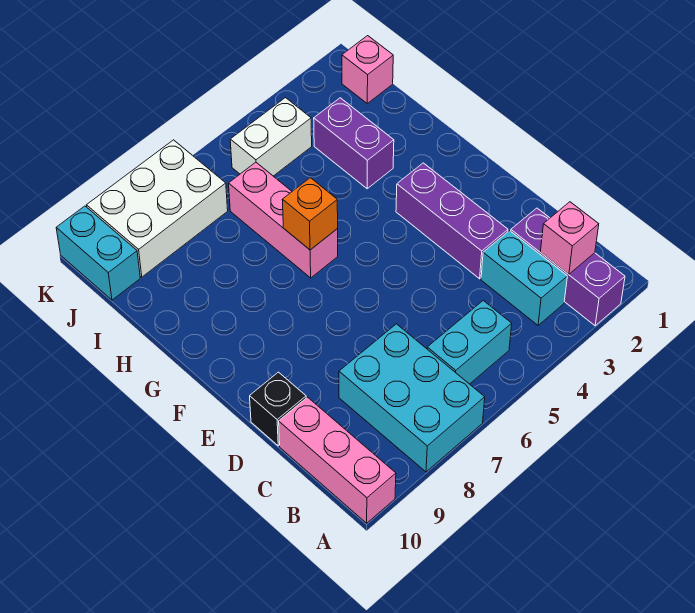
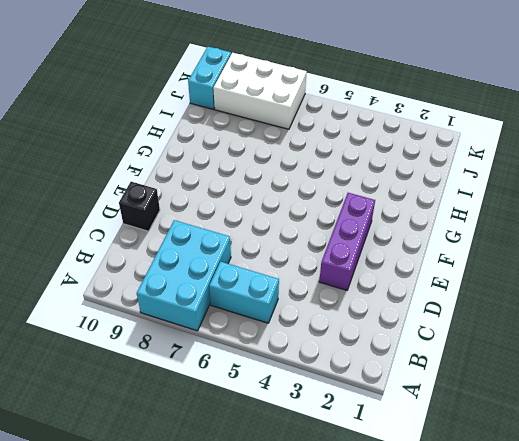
none -> purple 1x3 brick [511,208,625,326]
none -> pink 1x3 brick [279,397,396,523]
none -> cyan 1x2 brick [481,231,567,325]

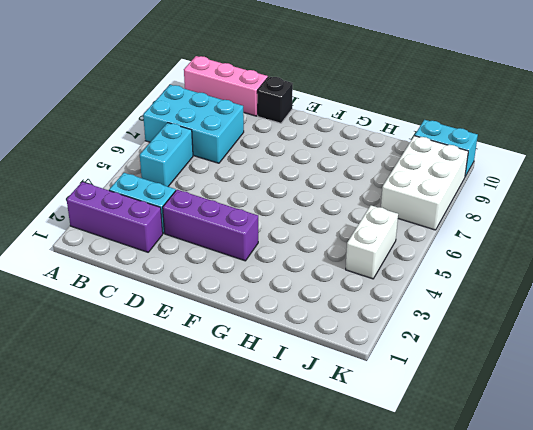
none -> pink 1x3 brick [229,162,338,278]
none -> purple 1x2 brick [314,98,394,189]
none -> pink 1x1 brick [342,36,393,103]

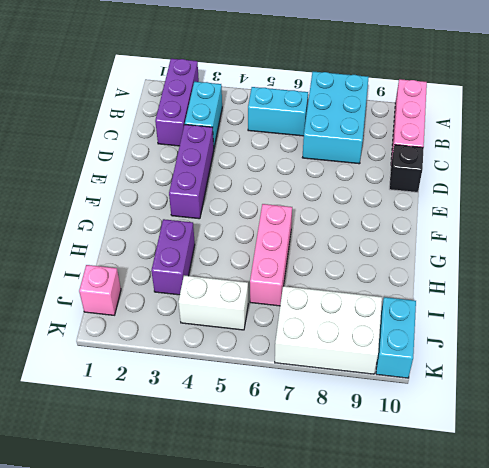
none -> pink 1x1 brick [541,202,599,274]
none -> orange 1x1 brick [282,178,338,250]

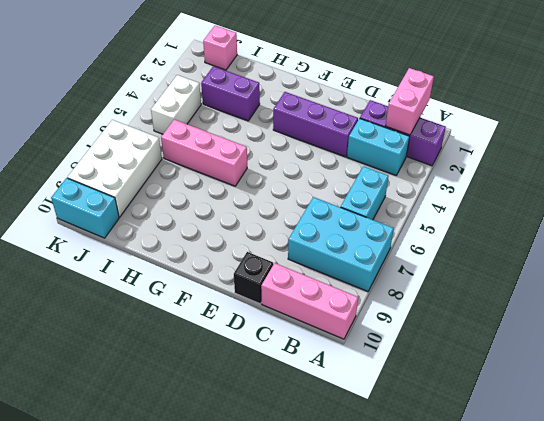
pink 1x2 brick [386,68,434,135] -> pink 1x1 brick [541,202,599,274]
none -> orange 1x1 brick [282,178,338,250]

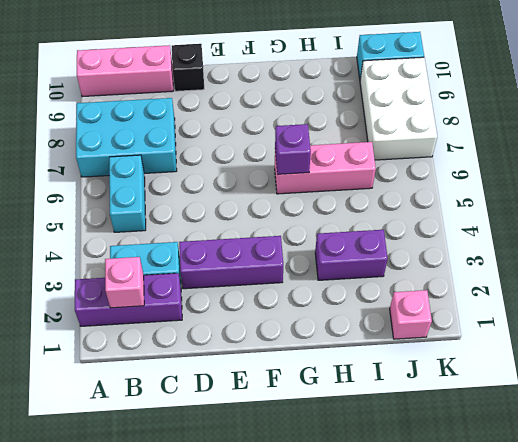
purple 1x1 brick [275,124,311,174] -> orange 1x1 brick [282,178,338,250]
none -> white 1x2 brick [230,98,312,176]

